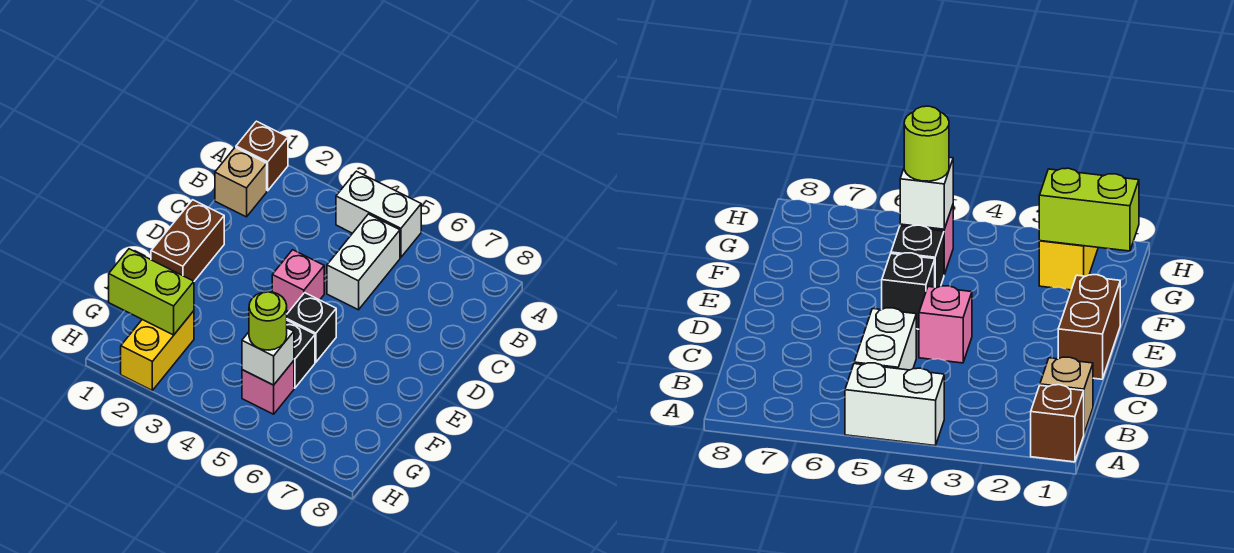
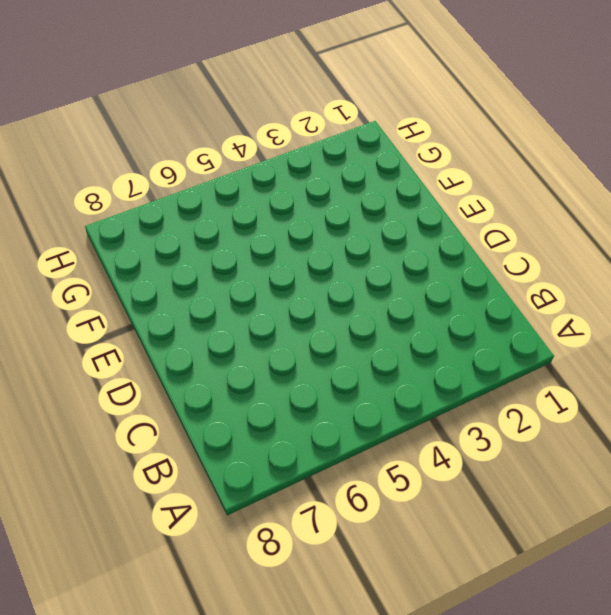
none -> brown 1x1 brick [236,121,288,191]
none -> white 1x2 brick [336,171,421,257]
none -> tan 1x1 brick [215,147,267,217]

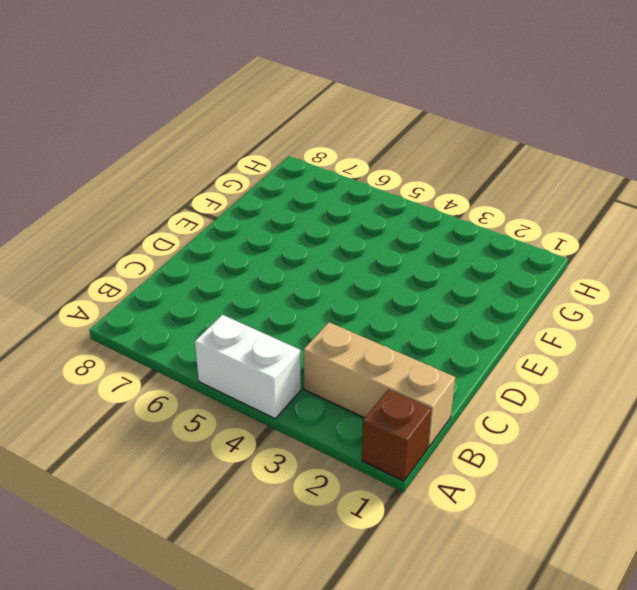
tan 1x3 brick [304,322,455,448] -> tan 1x1 brick [215,147,267,217]
none -> white 1x2 brick [327,214,400,310]
none -> brown 1x2 brick [151,200,224,281]
none -> pink 1x1 brick [272,250,324,312]

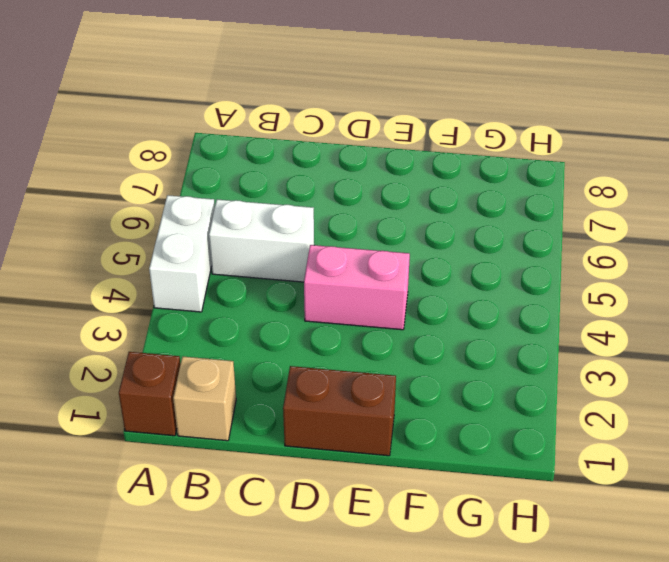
pink 1x2 brick [304,245,410,330] -> pink 1x1 brick [272,250,324,312]
none -> black 1x1 brick [287,293,336,362]
none -> black 1x1 brick [287,321,315,388]
none -> yellow 1x2 brick [121,311,194,390]

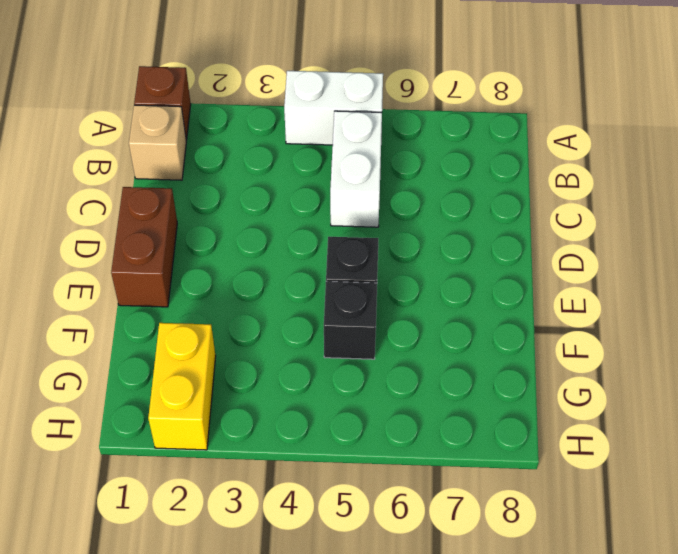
none -> pink 1x1 brick [272,250,324,312]
none -> pink 1x1 brick [242,361,294,414]
none -> lime 1x2 brick [109,249,194,335]

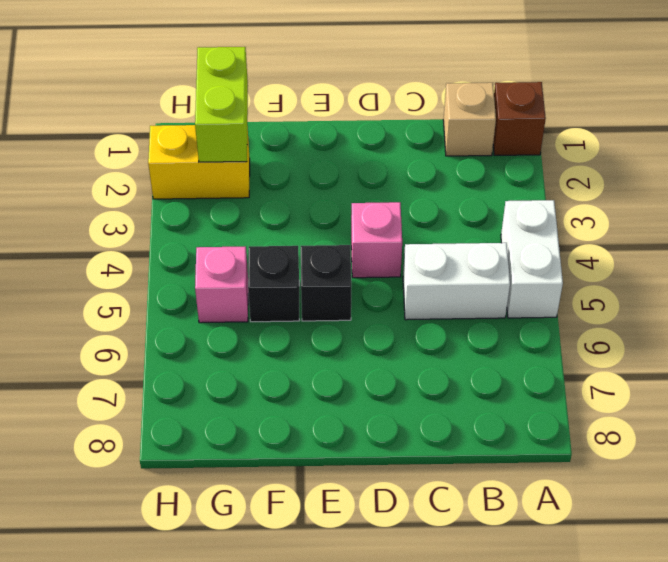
none -> brown 1x2 brick [151,200,224,281]
none -> white 1x1 brick [242,328,294,385]
none -> lime 1x1 round brick [249,292,287,350]

